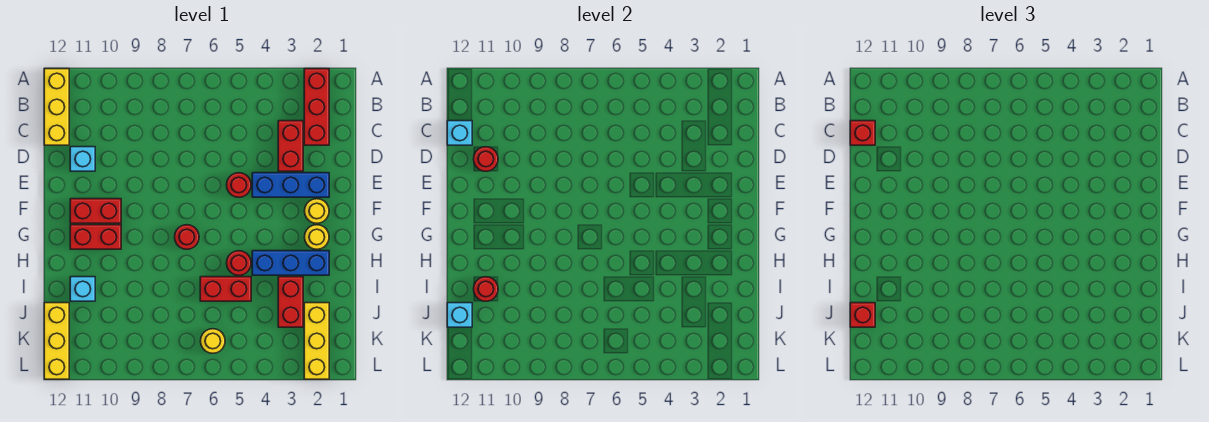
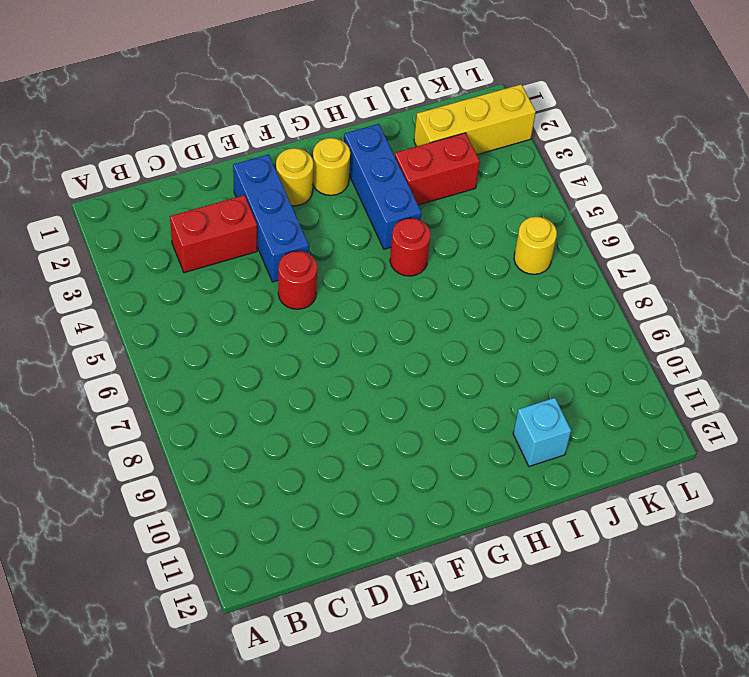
none -> red 1x3 brick [304,69,329,145]
none -> yellow 1x3 brick [44,69,69,145]
none -> cyan 1x1 brick [70,147,95,171]

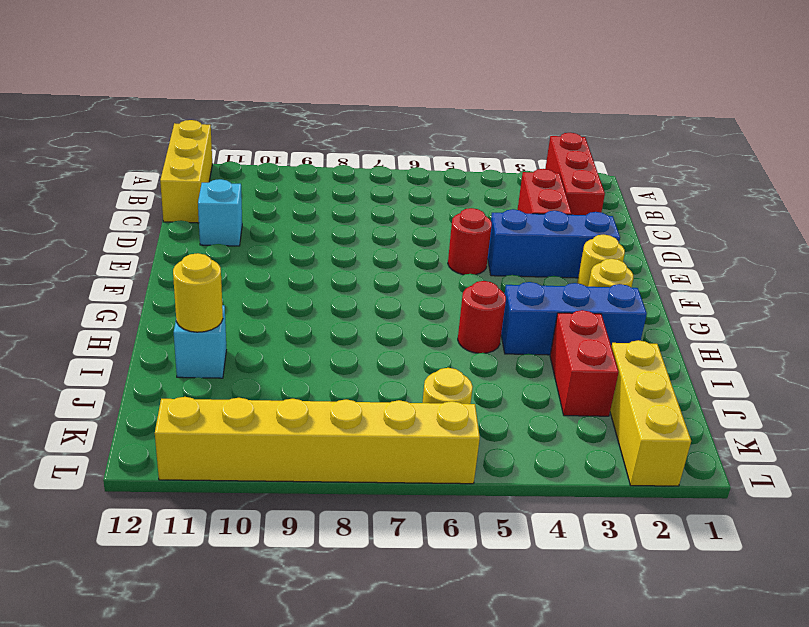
yellow 1x1 round brick [173,253,223,332] -> red 1x1 round brick [474,277,498,301]
yellow 1x6 brick [155,397,480,484] -> none
none -> red 1x2 brick [70,199,121,223]
none -> red 1x1 round brick [175,225,199,249]
none -> red 1x2 brick [70,225,121,249]

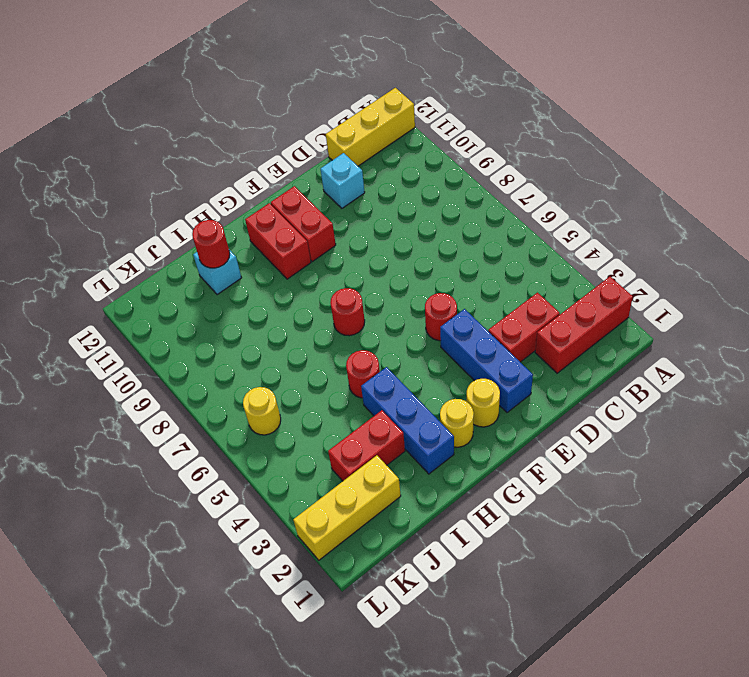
none -> red 1x2 brick [200,277,251,301]
none -> yellow 1x3 brick [44,303,69,379]
none -> cyan 1x1 brick [447,121,472,145]

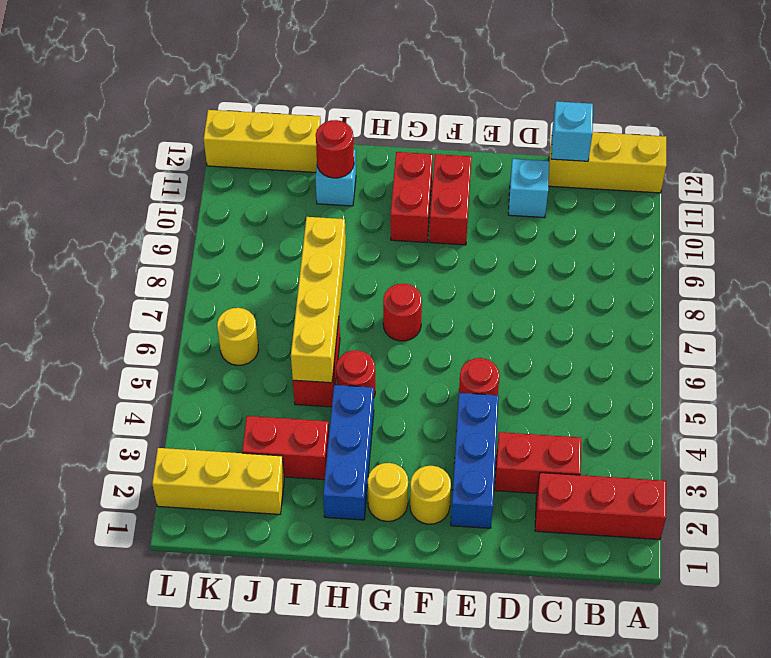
yellow 1x4 brick [291,217,346,383] -> none
none -> red 1x1 round brick [474,147,498,171]
none -> cyan 1x1 brick [447,303,472,327]
none -> red 1x1 brick [850,121,875,145]

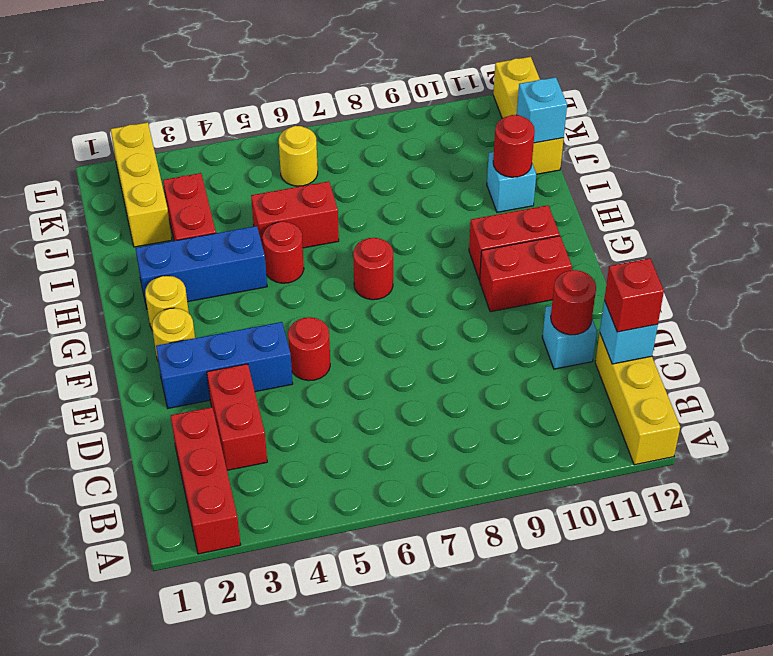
none -> red 1x1 brick [850,303,875,327]

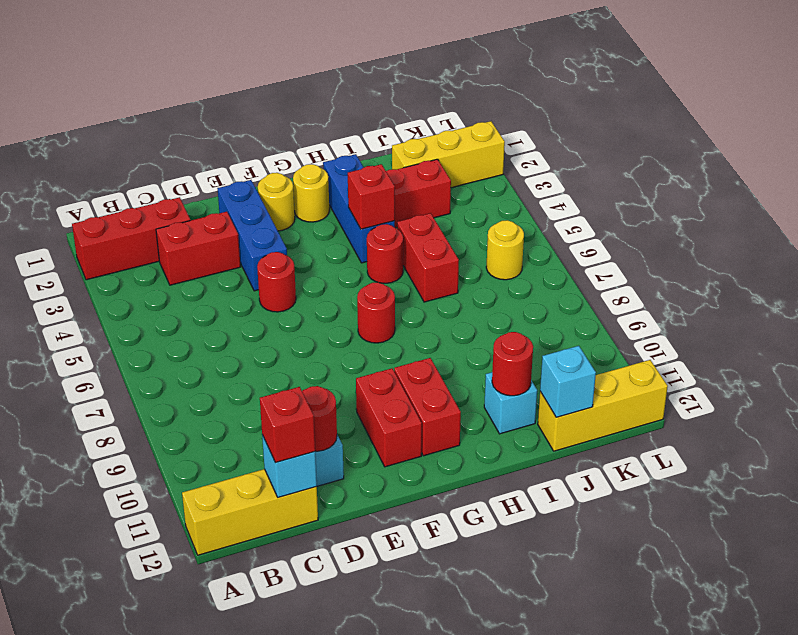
red 1x1 brick [348,164,395,229] -> red 1x1 brick moved to [850,303,875,327]

